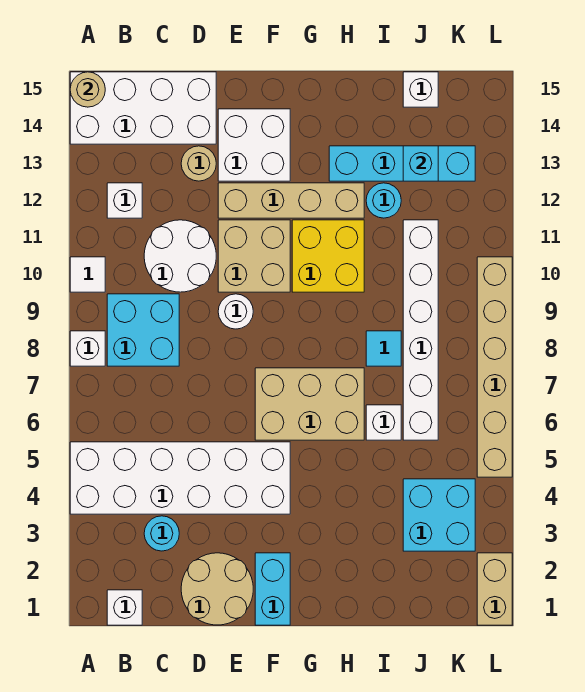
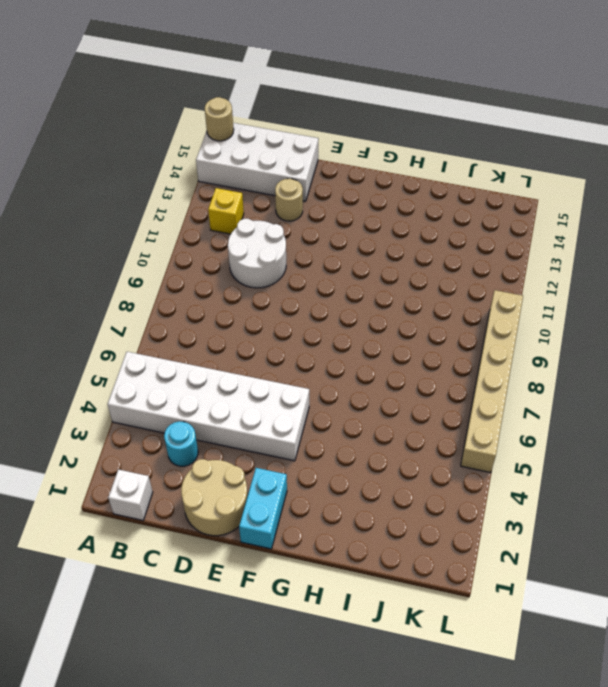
yellow 1x1 brick [208,188,244,234] -> white 1x1 brick [107,183,142,218]
none -> white 1x1 brick [70,331,105,366]
none -> white 1x1 tile [70,257,105,292]
none -> cyan 2x2 brick [107,294,179,366]

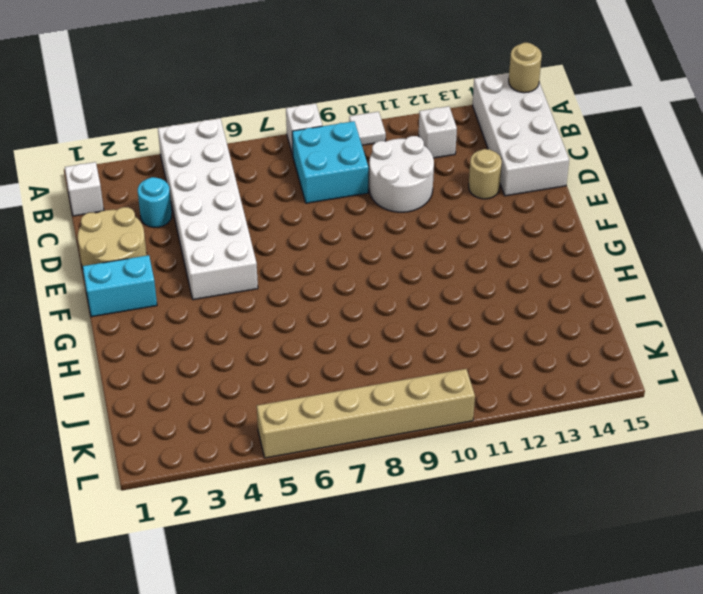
none -> white 1x1 round brick [218,294,253,329]
none -> tan 2x2 brick [218,220,290,292]
none -> tan 1x4 brick [218,183,364,218]

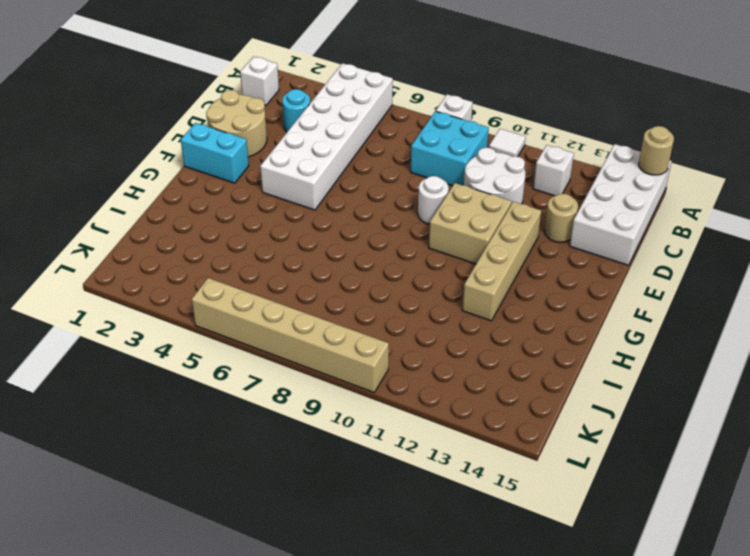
none -> white 2x2 brick [218,109,290,181]
none -> tan 2x3 brick [255,368,364,440]
none -> yellow 2x2 brick [292,220,364,292]

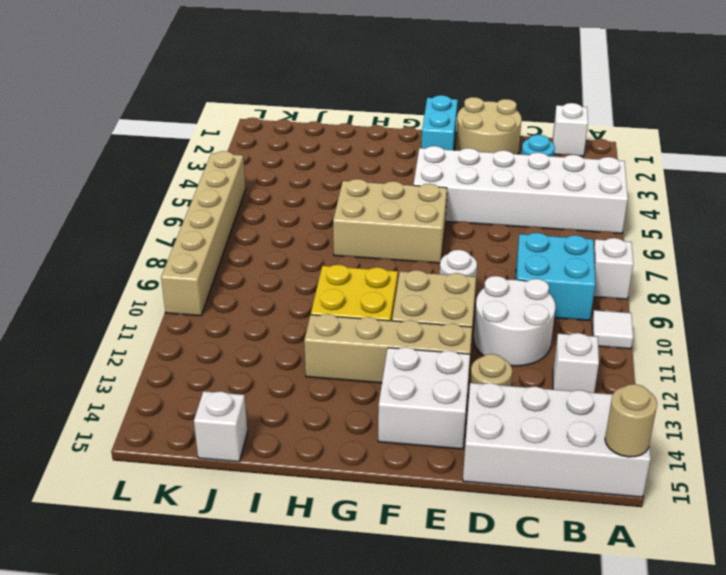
none -> cyan 1x4 brick [329,146,475,181]
none -> white 1x1 brick [366,405,401,440]
none -> cyan 1x1 tile [366,331,401,366]

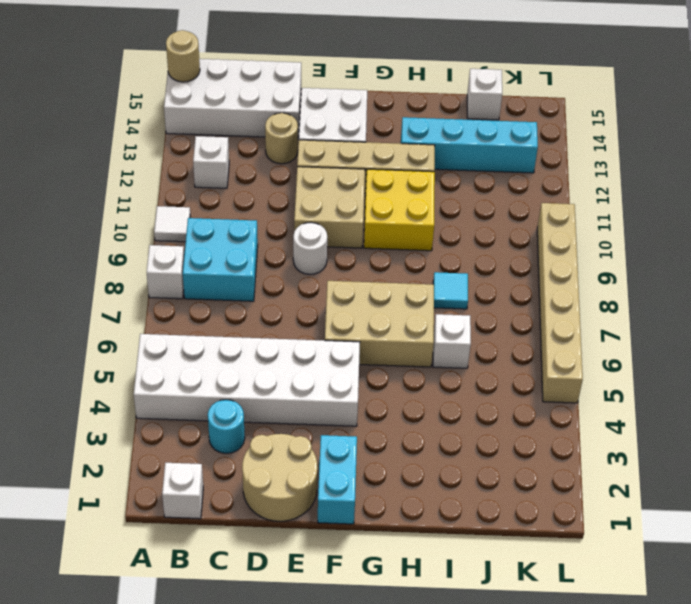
none -> white 2x2 round brick [144,220,216,292]
none -> cyan 1x1 round brick [366,183,401,218]
none -> cyan 2x2 brick [403,479,475,551]

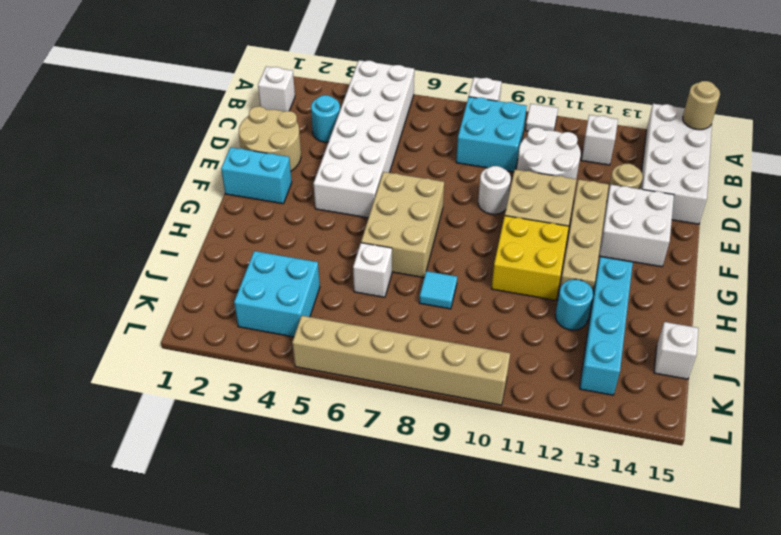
none -> white 1x6 brick [403,220,438,440]
none -> tan 1x2 brick [477,553,512,625]
none -> cyan 1x1 brick [403,146,438,181]

